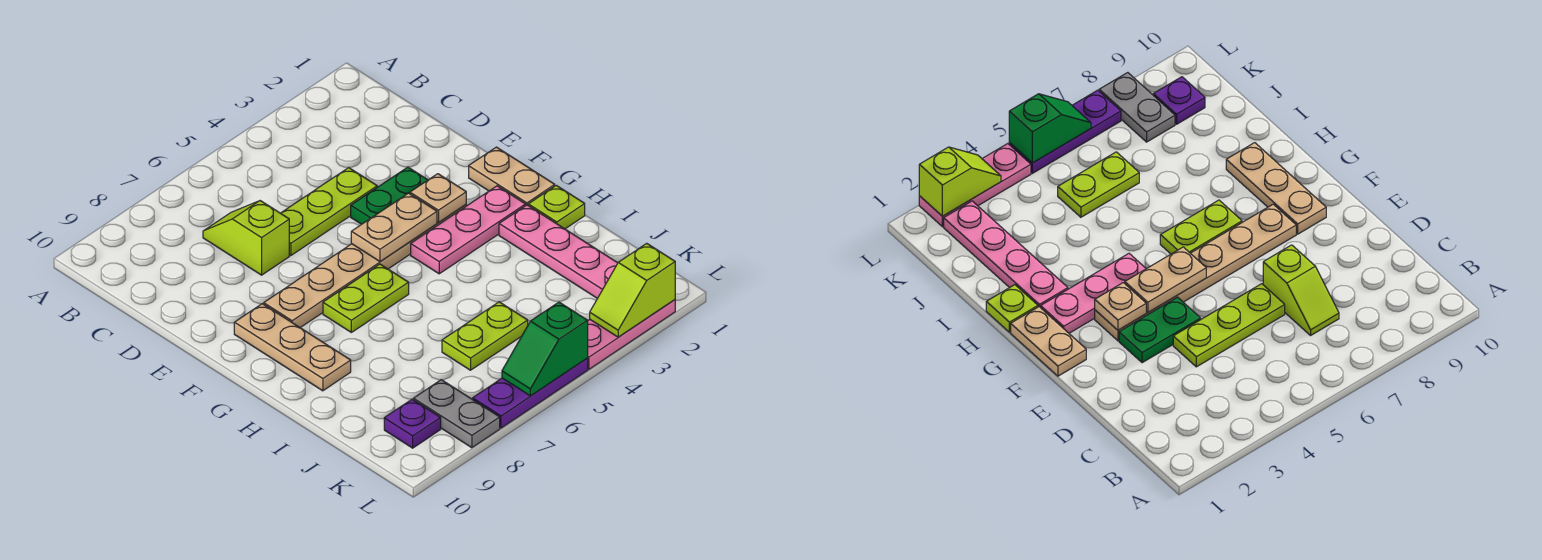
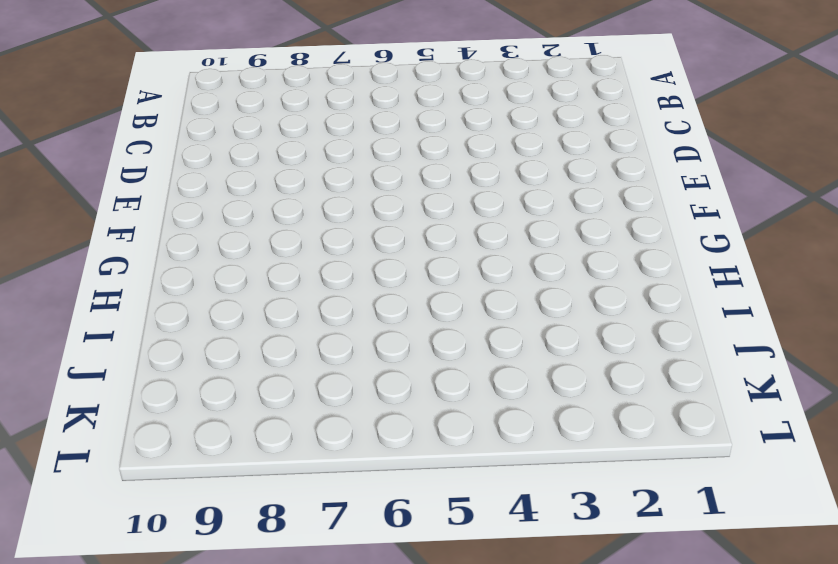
none -> lime 1x2 slope [203,201,289,275]
none -> lime 1x3 plate [281,168,377,256]
none -> green 1x2 plate [351,167,427,224]

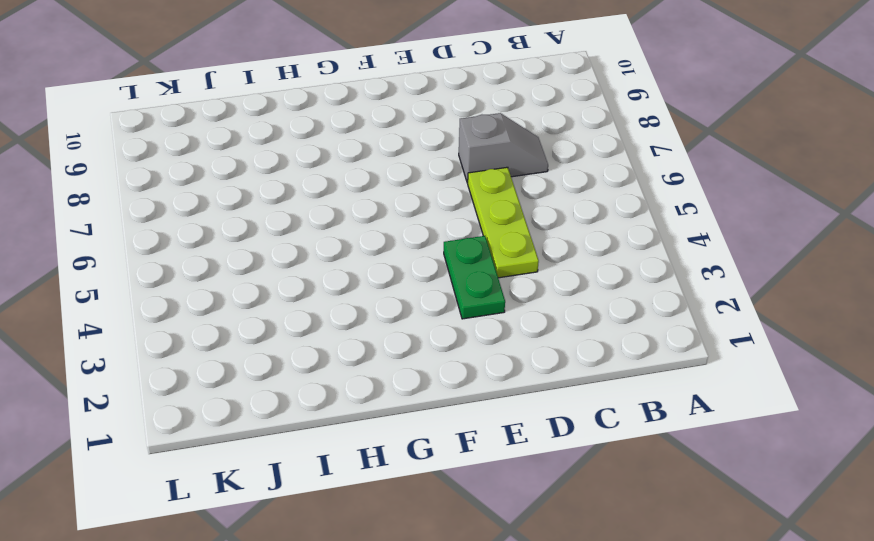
grey 1x2 slope [459,113,548,183] -> lime 1x2 slope [203,201,289,275]
none -> tan 1x2 plate [469,147,555,205]
none -> tan 1x6 plate [264,205,466,328]
none -> tan 1x3 plate [234,304,351,391]

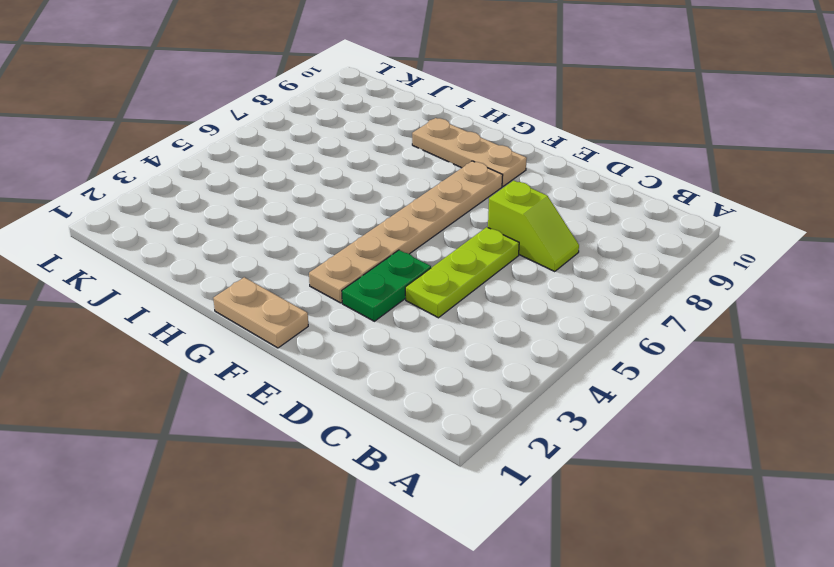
none -> pink 1x3 plate [411,186,526,274]
none -> lime 1x2 plate [323,264,409,332]
none -> lime 1x1 plate [528,185,585,229]

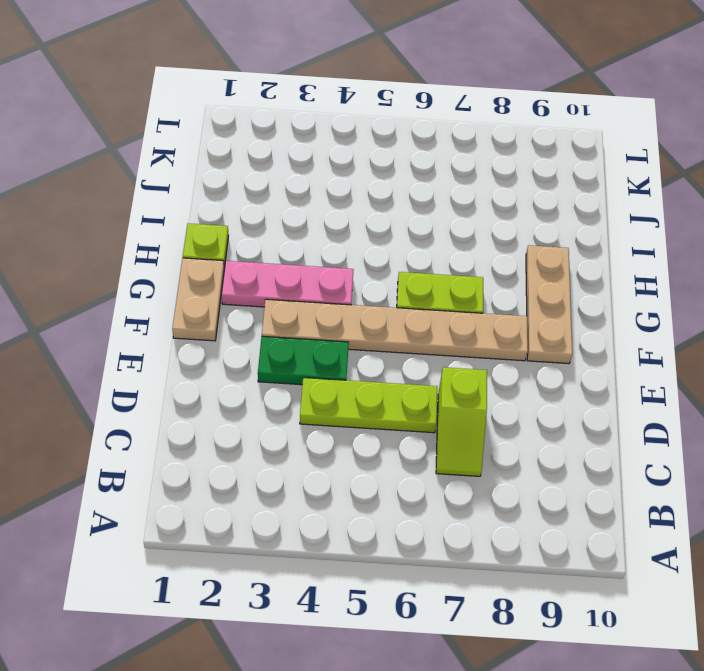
none -> pink 1x4 plate [499,205,618,298]
none -> lime 1x2 plate [442,302,528,370]
none -> grey 1x2 plate [413,380,500,448]

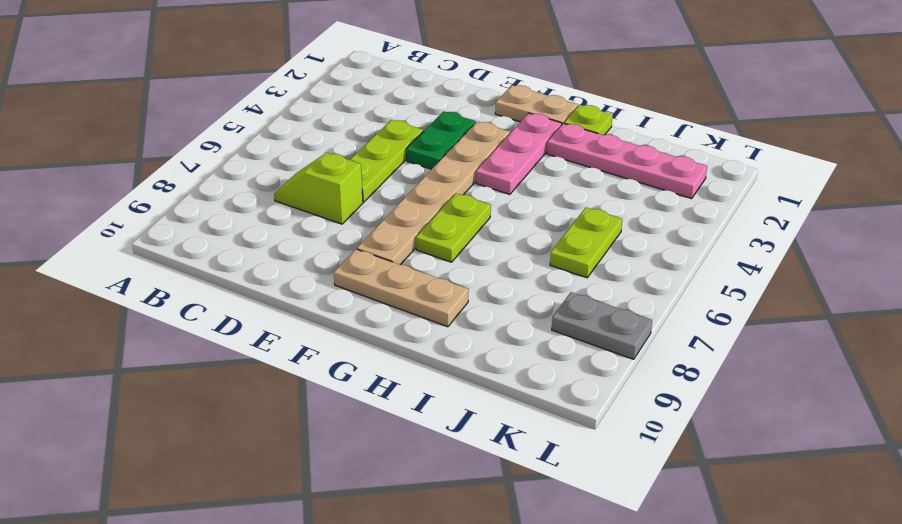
none -> purple 1x1 plate [384,399,441,448]
none -> pink 1x3 plate [588,300,675,369]
none -> purple 1x3 plate [473,358,588,428]

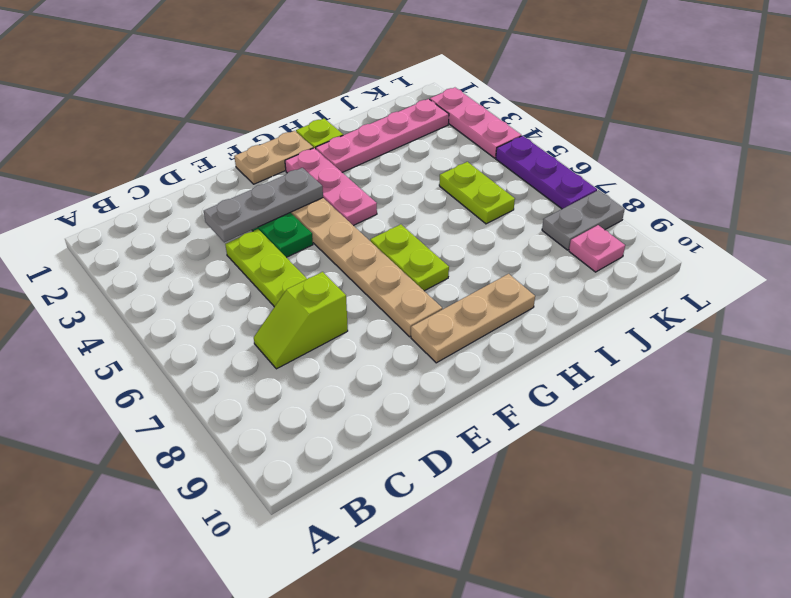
grey 1x3 plate [204,168,323,242] -> tan 1x1 plate [410,174,466,222]
pink 1x1 plate [569,225,625,272] -> purple 1x1 plate [384,399,441,448]
none -> tan 1x2 plate [351,193,437,262]
none -> lime 1x2 slope [590,243,675,337]
none -> green 1x2 slope [502,302,588,396]

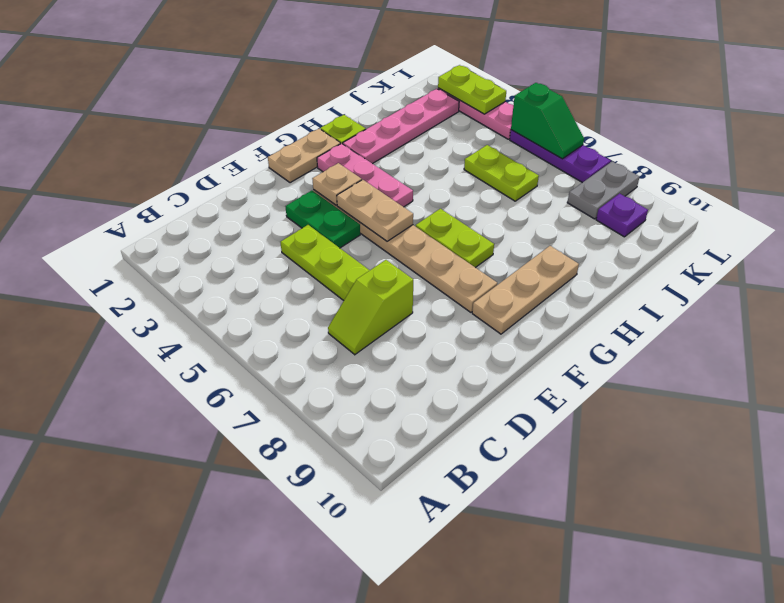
lime 1x2 plate [438,65,506,114] -> lime 1x2 slope [590,243,675,337]

